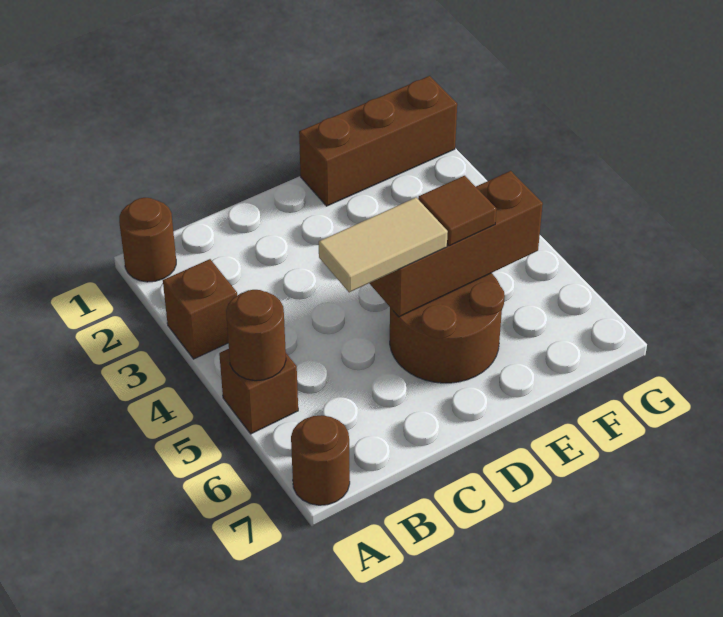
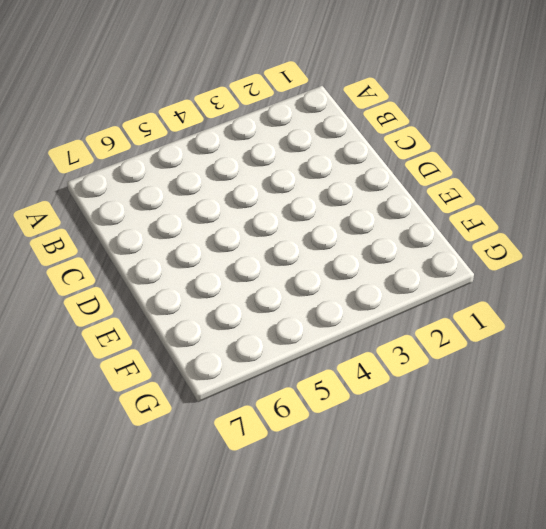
none -> brown 1x1 round brick [119,198,176,282]
none -> brown 1x1 brick [163,259,237,359]

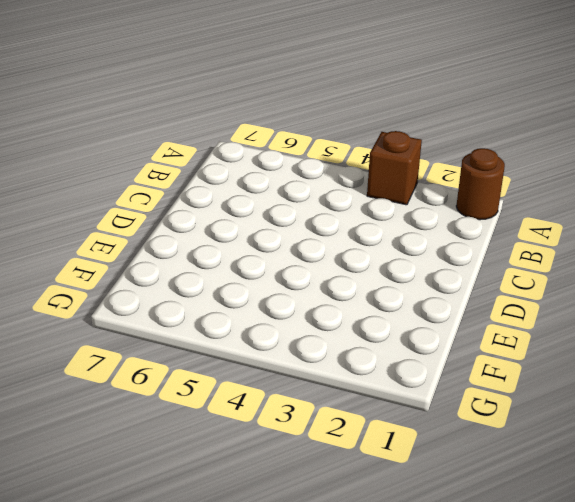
none -> brown 1x1 brick [219,349,298,434]
none -> brown 1x1 round brick [291,415,350,505]

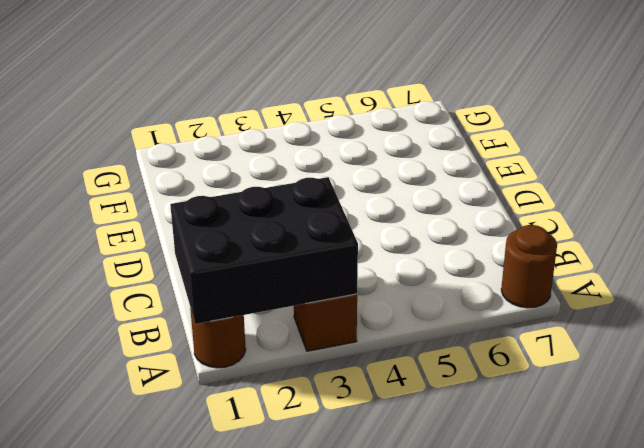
black 2x3 brick [170,177,358,324] -> none
none -> brown 1x1 brick [219,349,298,434]
none -> brown 2x2 round brick [390,273,505,383]

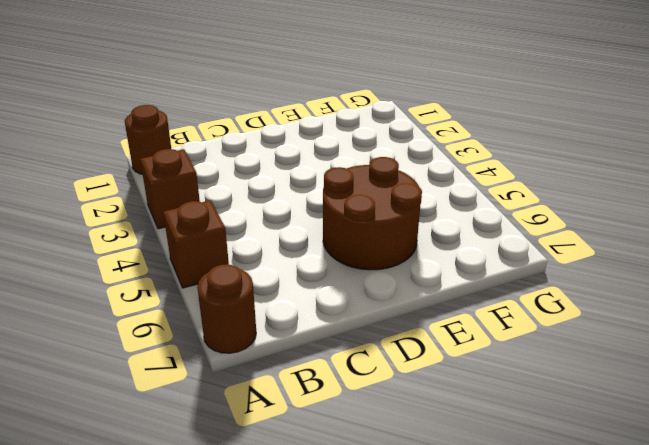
none -> brown 1x3 brick [299,76,457,206]
none -> brown 1x1 round brick [226,290,286,381]

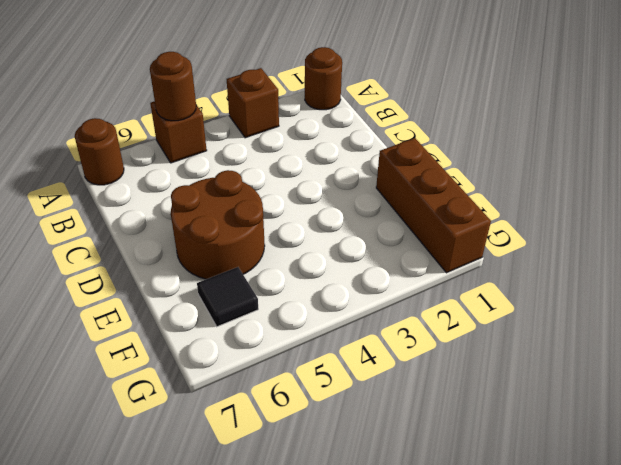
black 1x1 tile [197,267,258,327] -> none
none -> brown 1x3 brick [369,171,543,317]
none -> tan 1x2 tile [319,198,448,292]

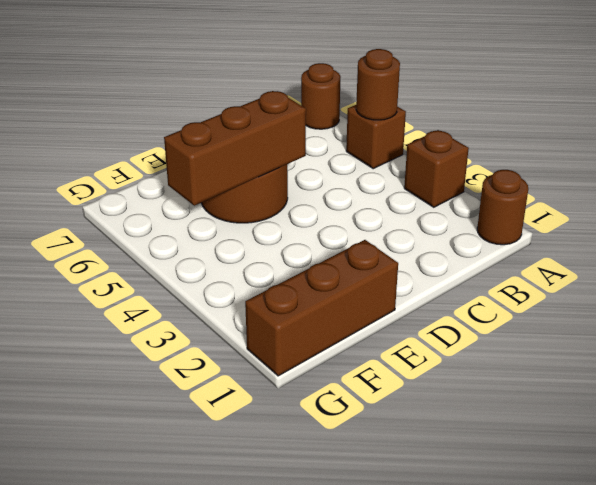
none -> tan 1x2 tile [319,198,448,292]
none -> brown 1x1 tile [418,176,496,246]

